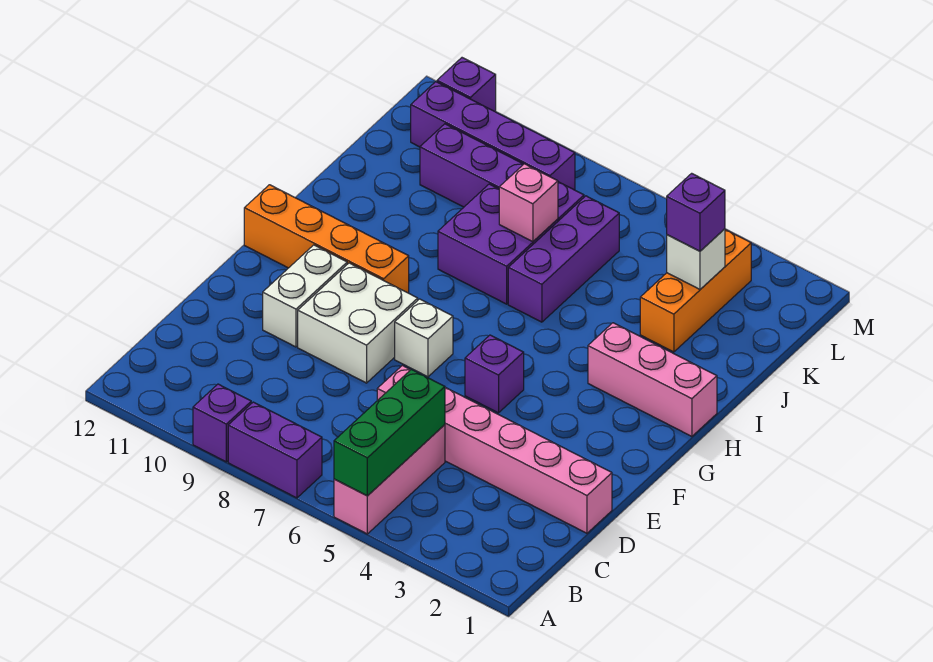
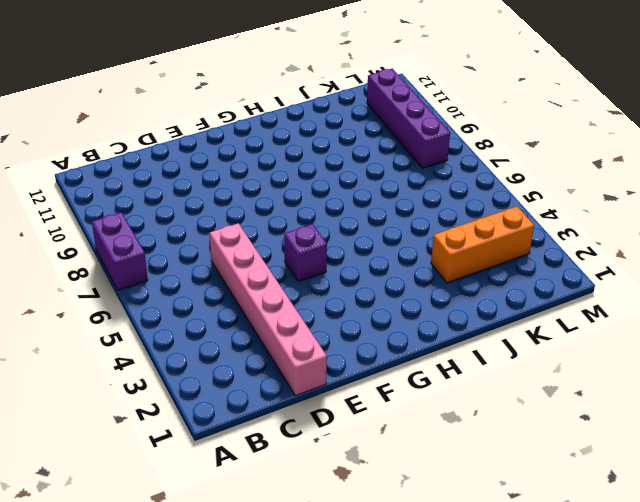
none -> pink 1x3 brick [334,425,445,534]
none -> purple 1x1 brick [193,384,251,462]
none -> white 2x2 brick [298,263,418,383]

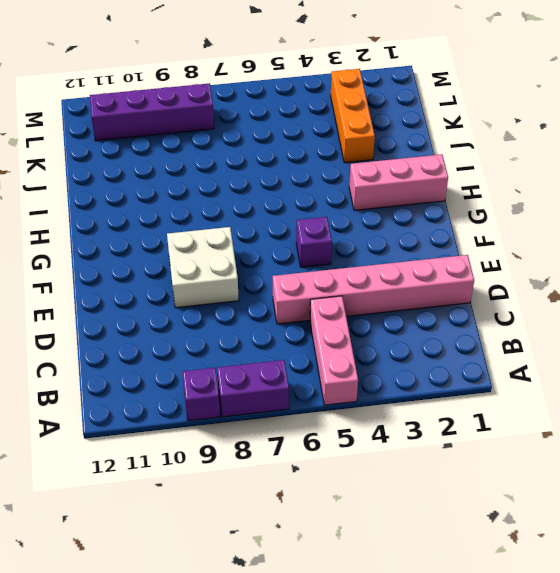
none -> white 1x2 brick [263,245,347,347]
none -> white 1x1 brick [395,299,453,377]
none -> orange 1x4 brick [244,185,409,293]

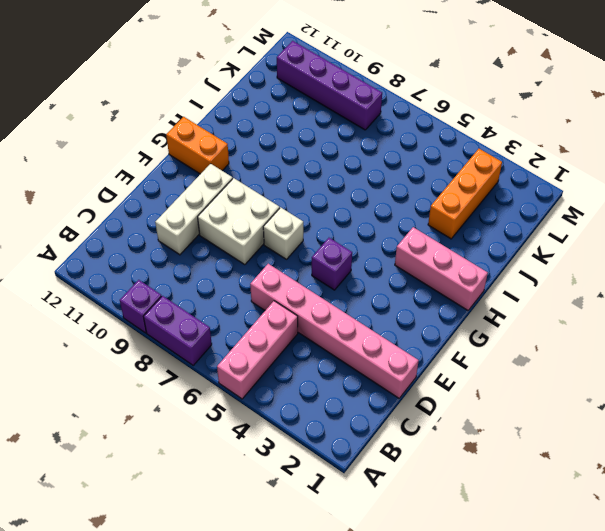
white 1x3 brick [155,164,233,255] -> white 1x2 brick [263,245,347,347]
orange 1x2 brick [166,117,229,174] -> orange 1x4 brick [244,185,409,293]
none -> purple 1x3 brick [508,196,619,322]
none -> purple 2x2 brick [438,184,558,304]
none -> purple 1x4 brick [420,124,584,221]

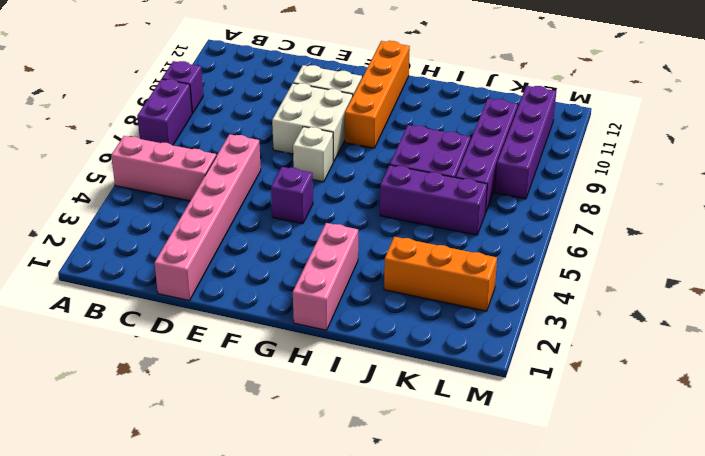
none -> purple 1x1 brick [437,58,496,112]
none -> green 1x3 brick [334,369,445,496]
none -> pink 1x1 brick [499,164,558,242]

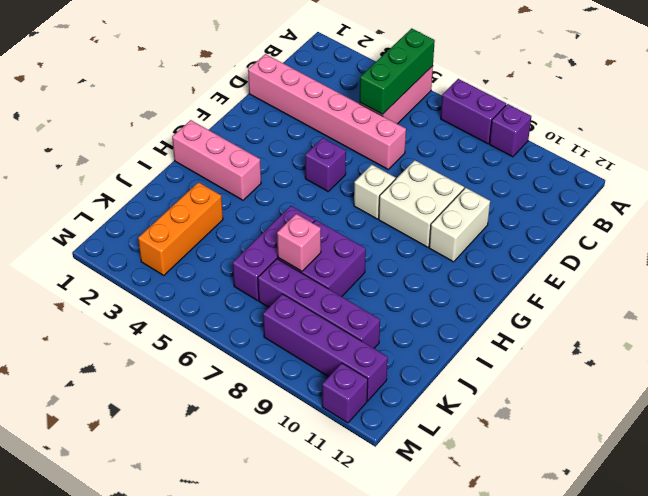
none -> orange 1x4 brick [244,185,409,293]
none -> white 1x1 brick [667,229,725,289]
none -> purple 1x1 brick [667,173,725,251]

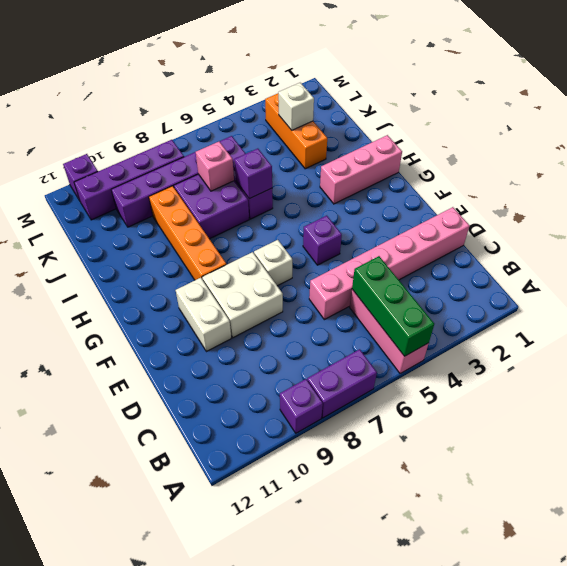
orange 1x4 brick [149,186,226,280] -> orange 1x4 brick turned to [244,185,409,293]
purple 1x1 brick [234,149,272,199] -> purple 1x1 brick moved to [667,173,725,251]

